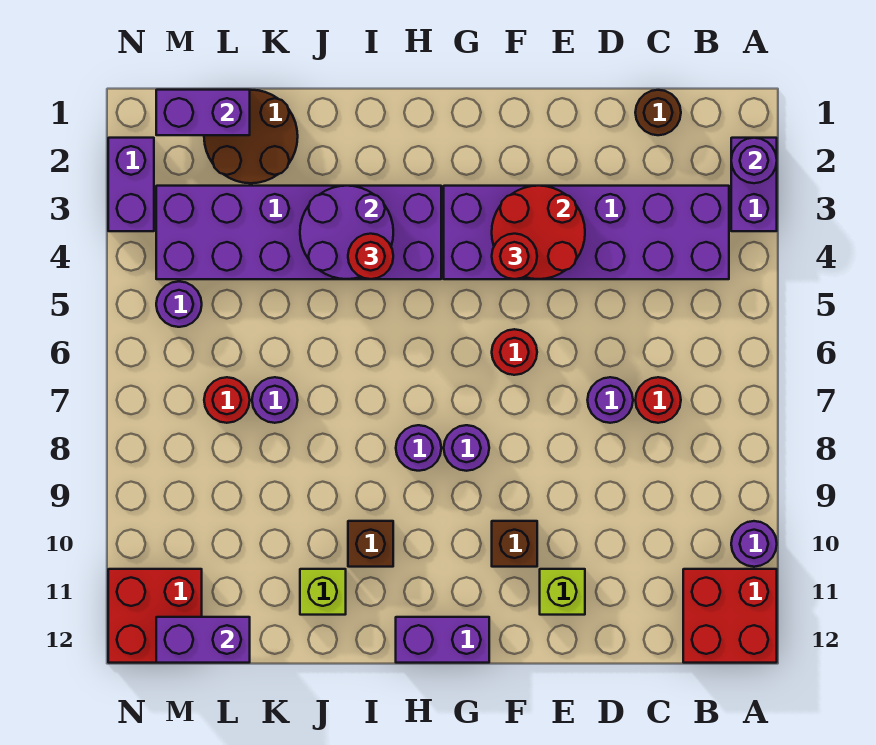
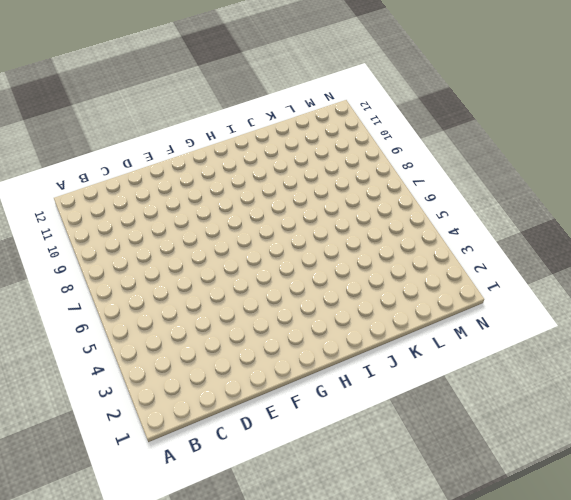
none -> purple 1x2 brick [731,138,777,231]
none -> purple 1x1 round brick [731,521,777,567]
none -> red 2x2 brick [683,569,777,663]

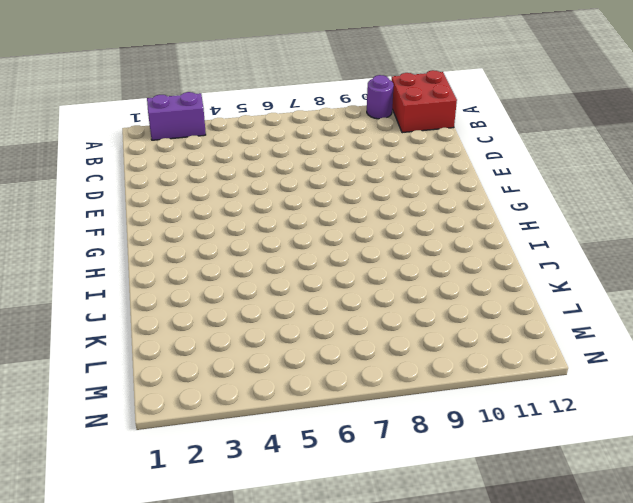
none -> purple 2x6 brick [444,186,729,279]
none -> brown 1x1 round brick [635,90,681,135]
none -> red 1x1 round brick [635,377,681,423]

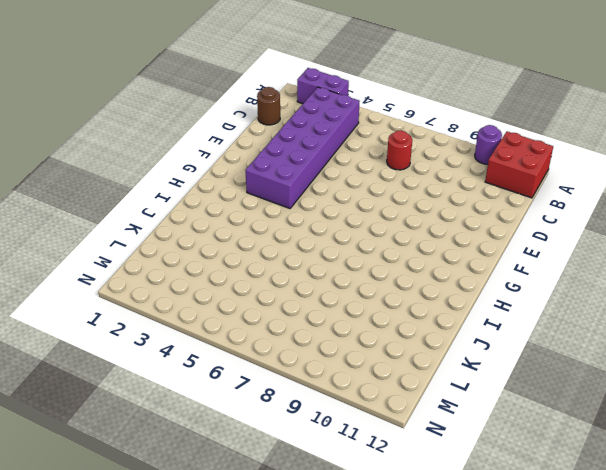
none -> purple 1x1 round brick [588,377,633,423]
none -> lime 1x1 brick [540,569,585,615]
none -> red 1x1 round brick [492,329,537,375]

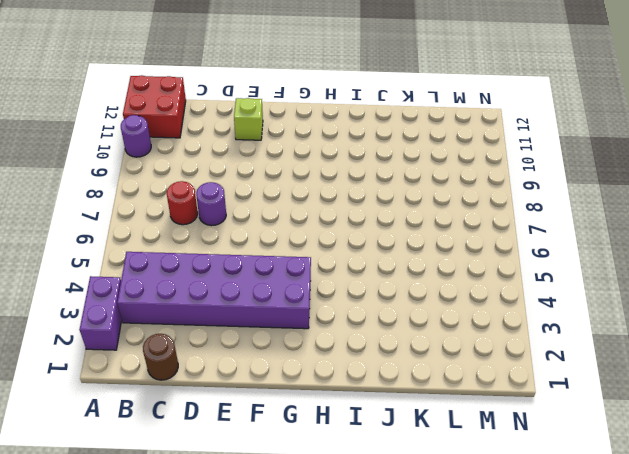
none -> red 1x1 round brick [492,329,537,375]
none -> brown 1x1 brick [492,521,537,567]
none -> purple 1x1 round brick [444,425,489,471]

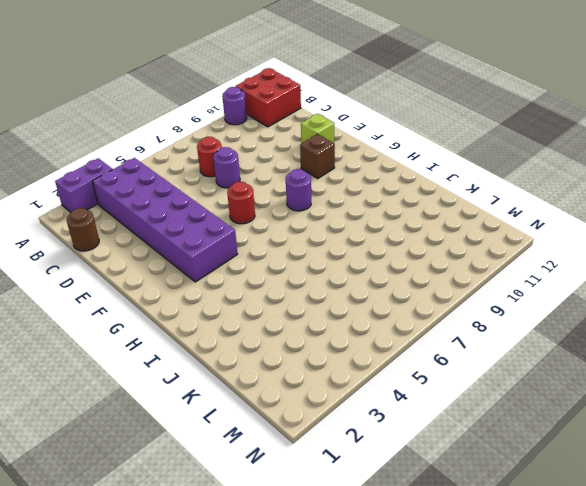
none -> purple 1x2 brick [396,617,489,663]
none -> purple 2x6 brick [156,186,441,279]
none -> purple 1x1 round brick [396,425,441,471]

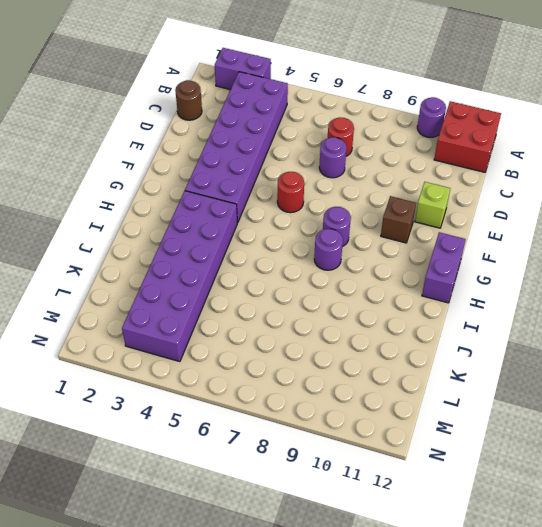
none -> brown 1x1 brick [348,521,393,567]
none -> lime 1x1 brick [300,569,346,615]
none -> brown 2x2 round brick [204,90,298,183]

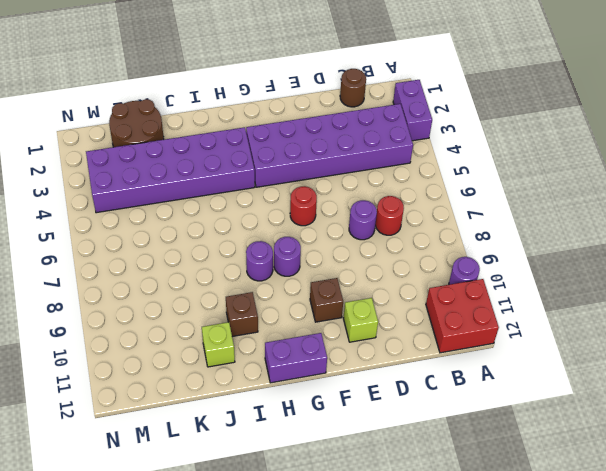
none -> purple 1x1 round brick [252,377,298,423]
none -> red 1x1 round brick [204,377,250,423]
none -> purple 1x1 round brick [156,282,202,327]

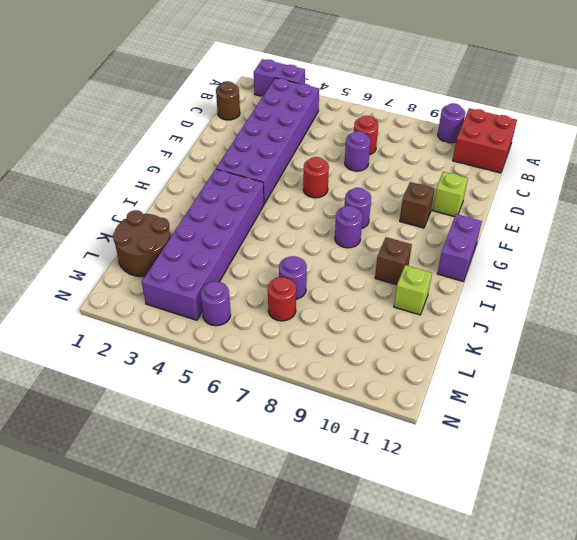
none -> red 2x2 brick [108,569,202,663]
none -> purple 1x2 brick [108,138,154,231]
none -> purple 1x1 round brick [731,138,777,183]

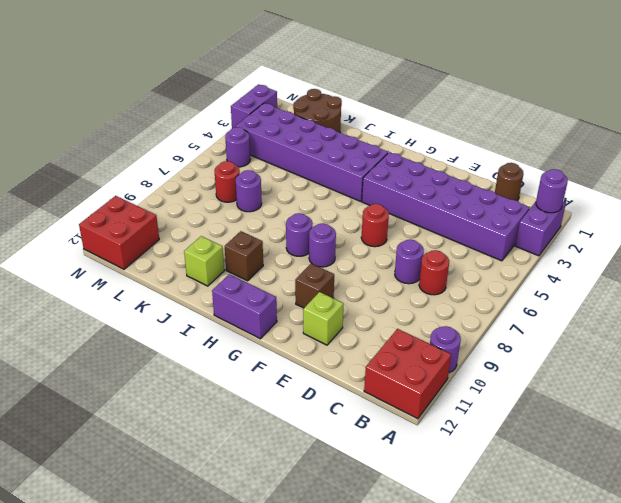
none -> red 2x2 round brick [492,186,585,279]
none -> purple 2x2 round brick [300,186,393,279]
none -> purple 1x2 brick [156,90,250,135]

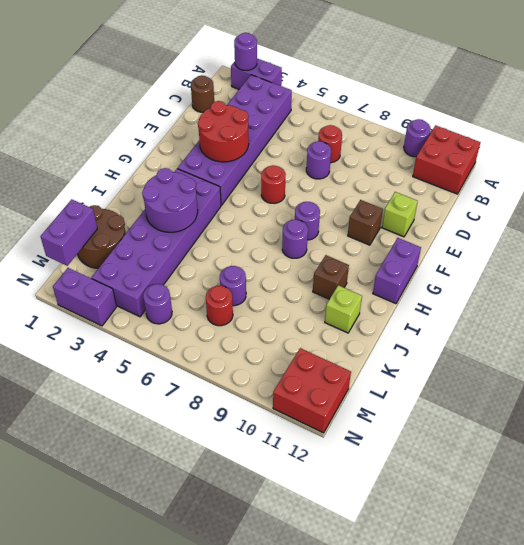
none -> purple 1x2 brick [156,617,250,663]
none -> red 1x1 round brick [492,234,537,279]
none -> red 1x1 round brick [348,234,393,279]

